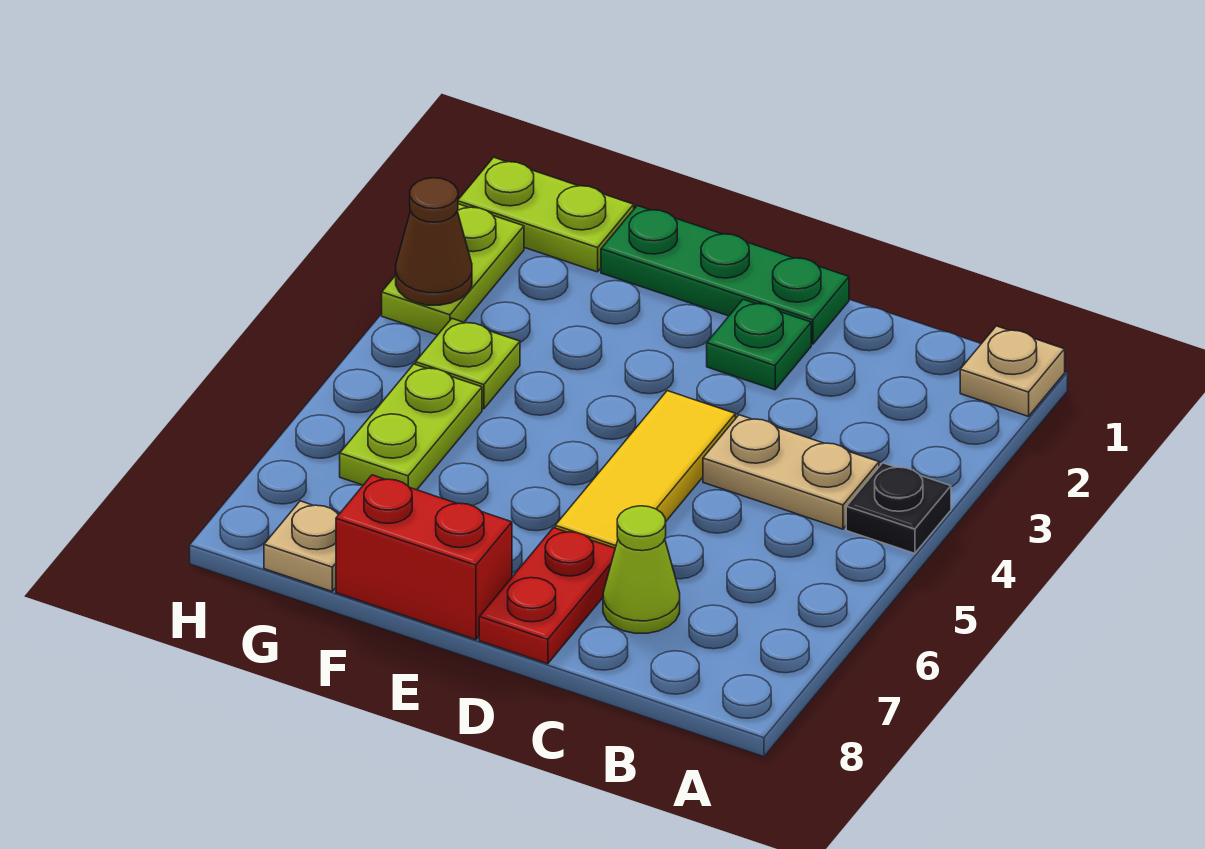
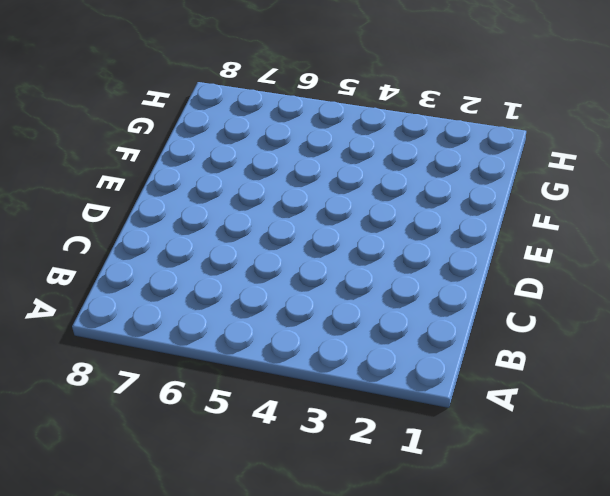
none -> tan 1x1 plate [960,326,1065,416]
none -> black 1x1 plate [846,463,951,553]
none -> tan 1x2 plate [703,415,879,529]

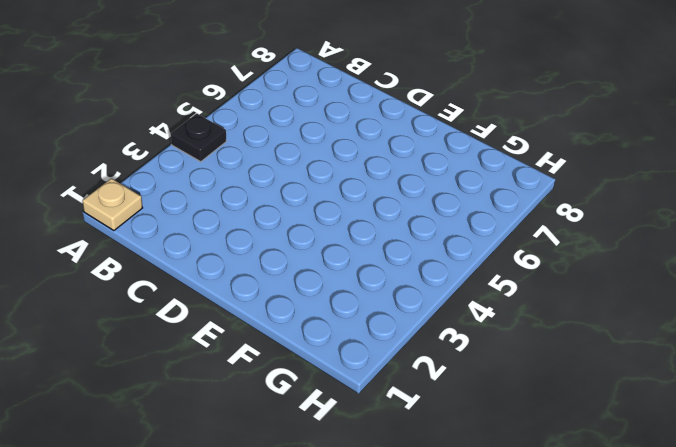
none -> tan 1x2 plate [703,415,879,529]
none -> lime 1x1 cone [603,506,680,633]
none -> green 1x3 plate [601,206,849,344]

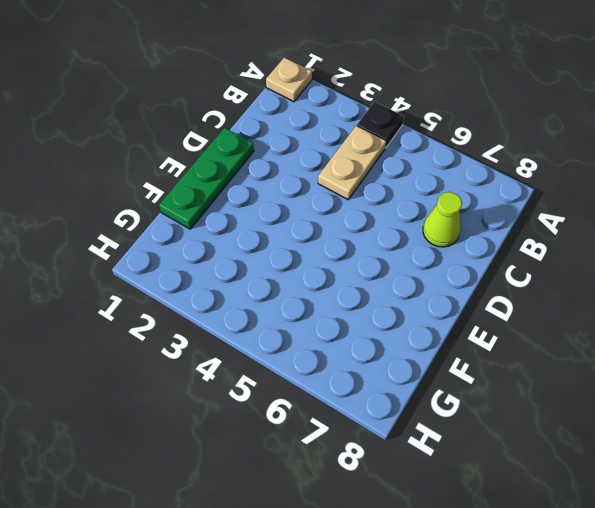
none -> green 1x1 plate [707,299,811,390]
none -> yellow 1x3 tile [555,391,735,548]
none -> red 1x2 plate [479,528,615,664]

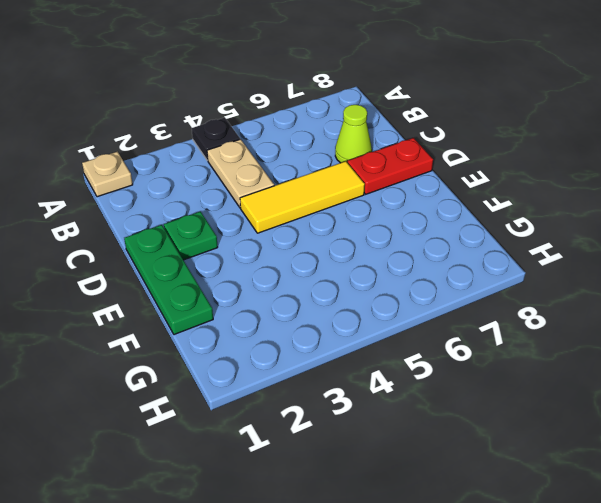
none -> red 1x2 brick [336,475,512,640]
none -> lime 1x2 plate [458,157,634,272]
none -> lime 1x1 plate [416,319,520,409]

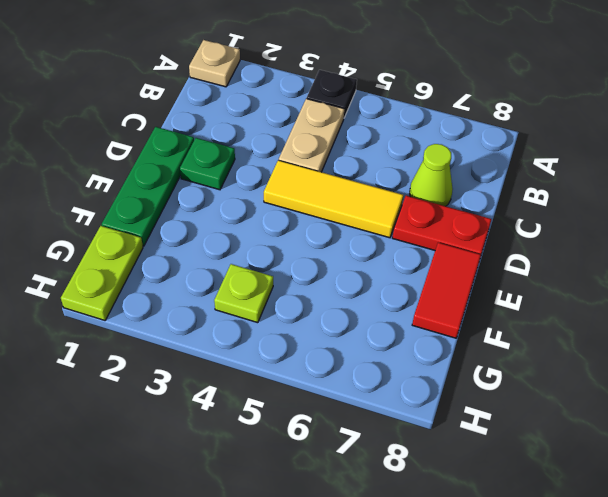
red 1x2 tile [412,243,481,338] -> red 1x2 brick [336,475,512,640]
none -> lime 1x2 plate [340,364,482,490]
none -> tan 1x1 plate [264,501,339,591]
none -> lime 1x2 plate [382,204,524,335]

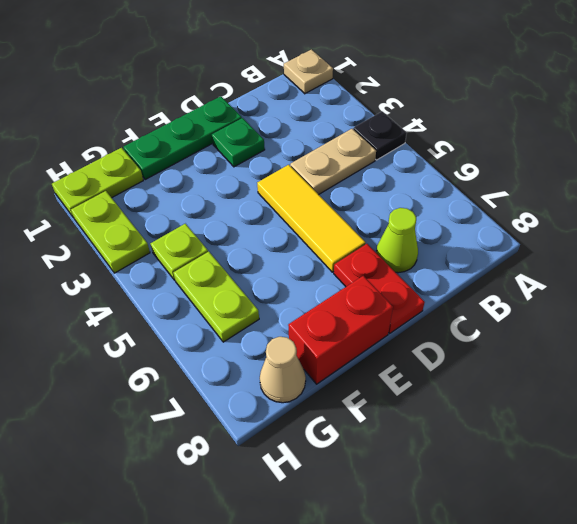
tan 1x1 cone [260,337,306,403] -> tan 1x1 plate [264,501,339,591]
none -> brown 1x1 cone [396,178,472,305]

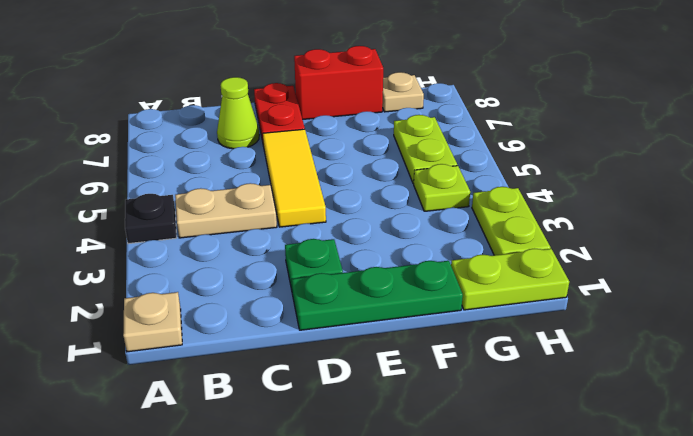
none -> brown 1x1 cone [396,178,472,305]

